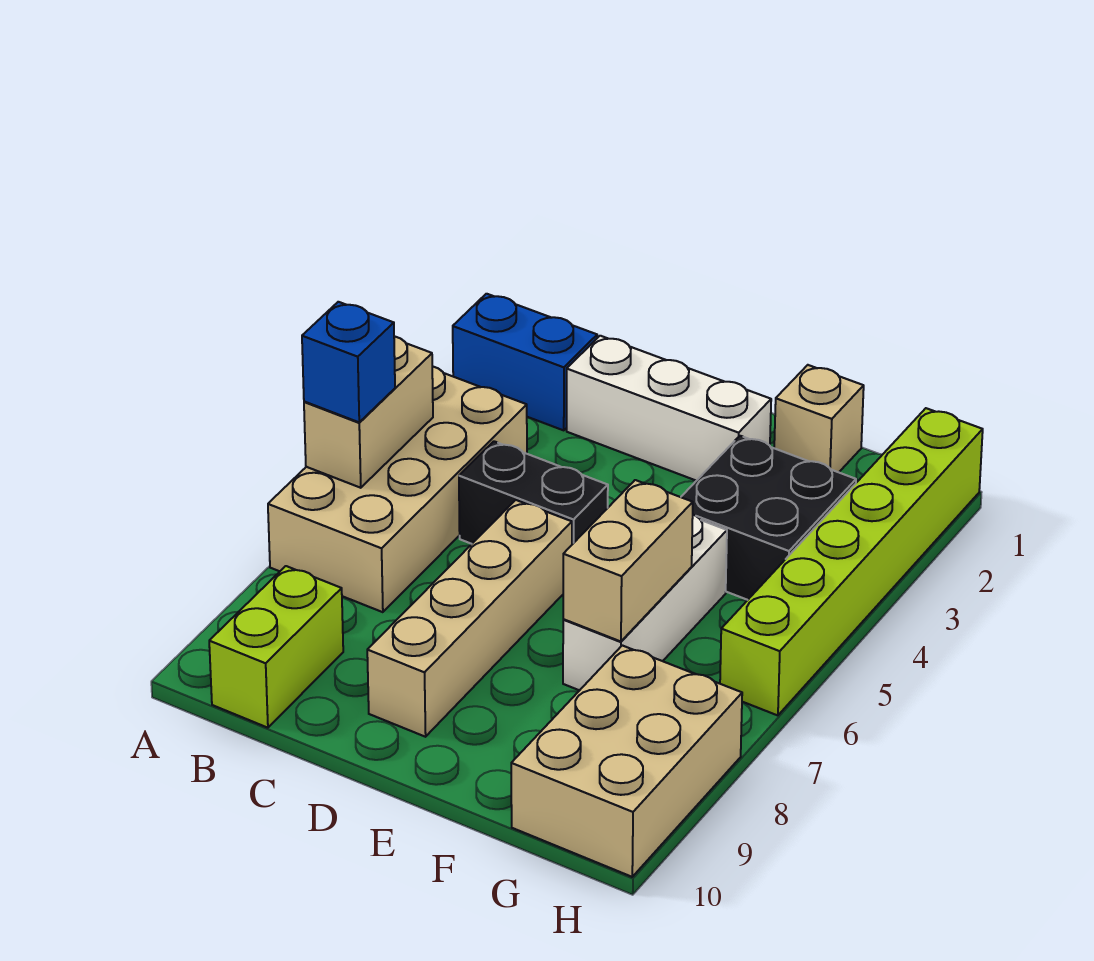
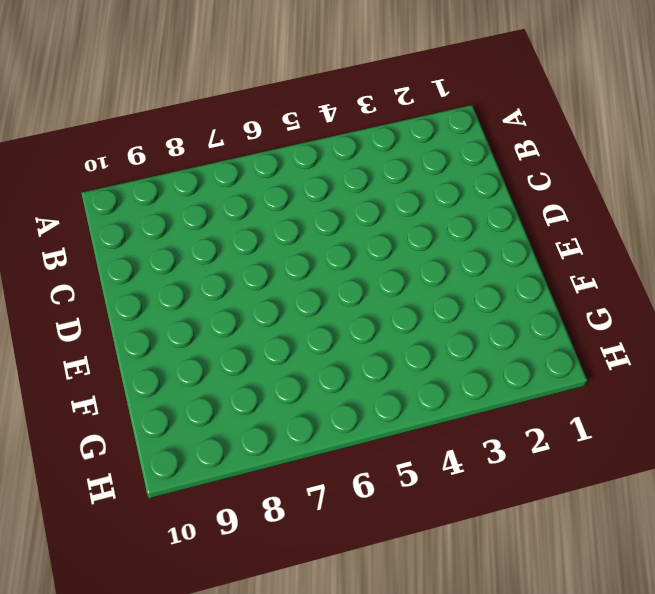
none -> blue 1x2 brick [453,294,597,430]
none -> tan 2x4 brick [268,366,527,612]
none -> lime 1x2 brick [209,566,343,728]

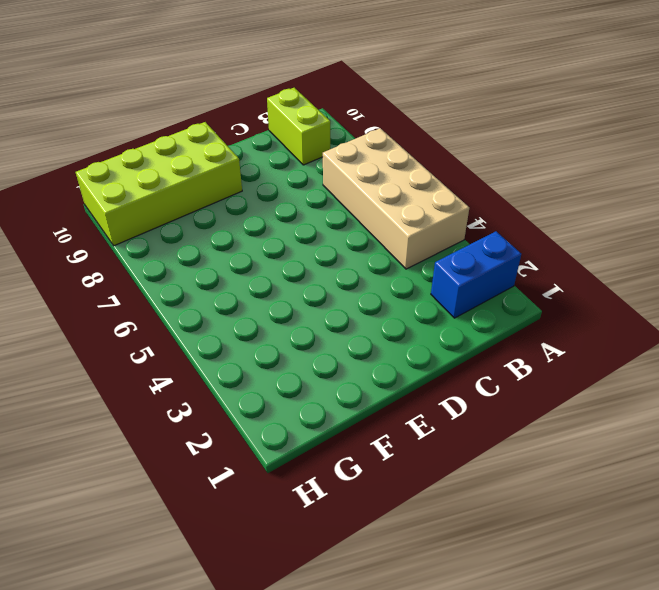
lime 2x4 brick [76,122,242,246] -> tan 2x3 brick [511,645,742,877]
none -> white 1x3 brick [567,336,771,481]
none -> black 1x2 brick [459,441,608,544]
none -> tan 1x4 brick [367,500,572,737]

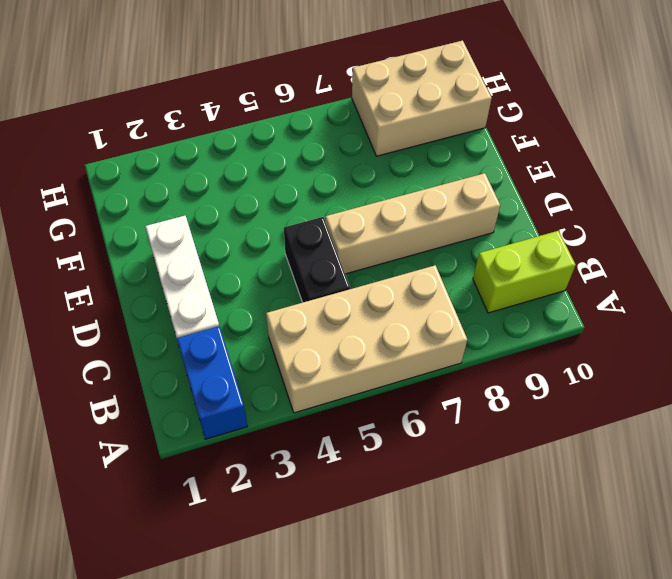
none -> tan 1x1 brick [774,365,864,472]
none -> black 2x2 brick [681,436,856,600]
none -> white 1x3 brick [563,515,727,690]

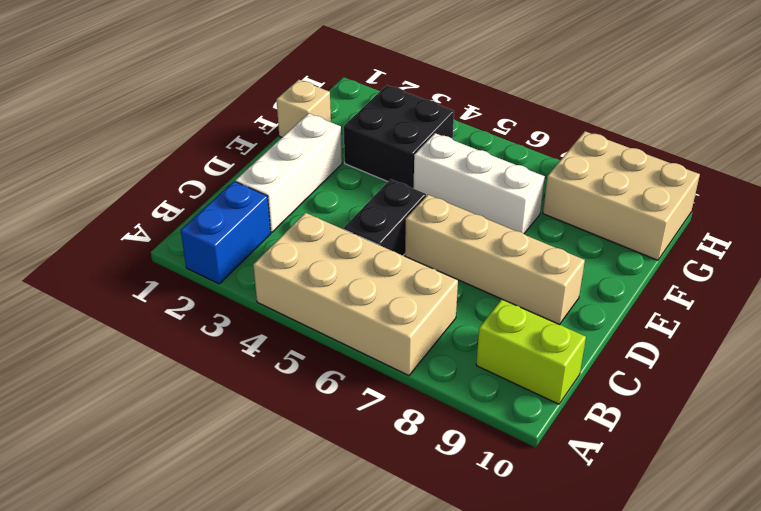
none -> lime 1x6 brick [720,408,983,715]
none -> tan 1x2 brick [304,336,433,488]
none -> tan 1x2 brick [563,480,693,641]

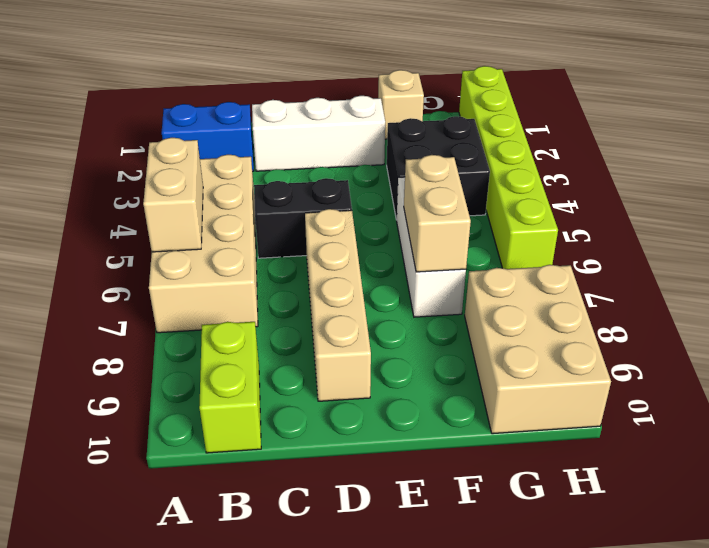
none -> blue 1x1 brick [302,302,395,422]

